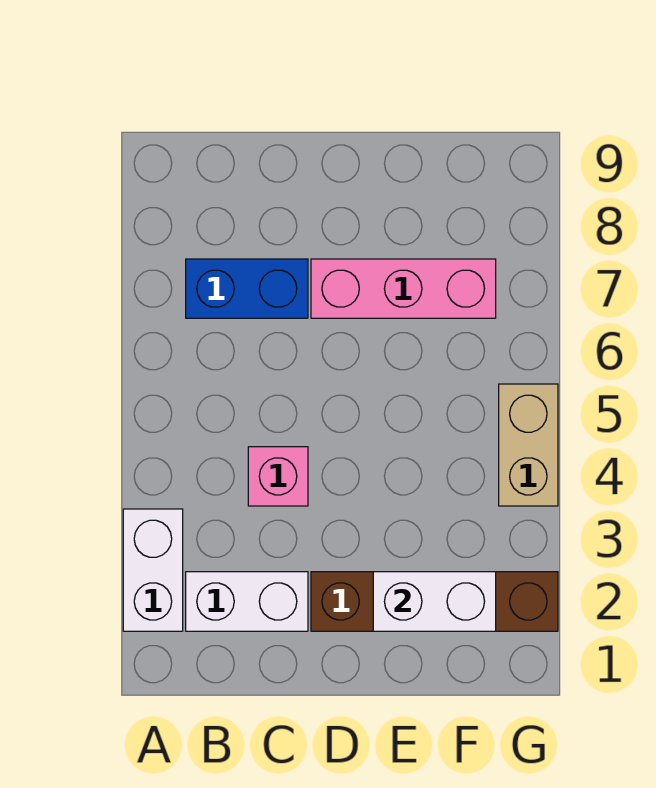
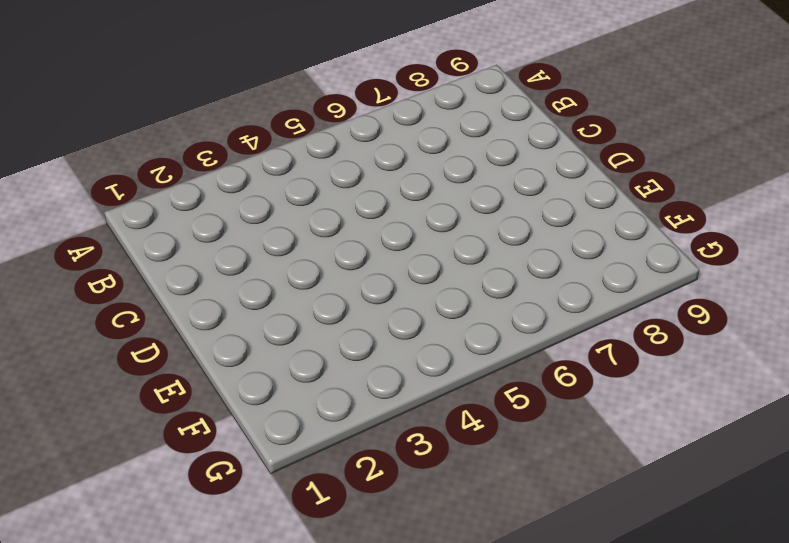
none -> white 1x2 brick [123,509,183,631]
none -> white 1x2 brick [186,572,308,631]

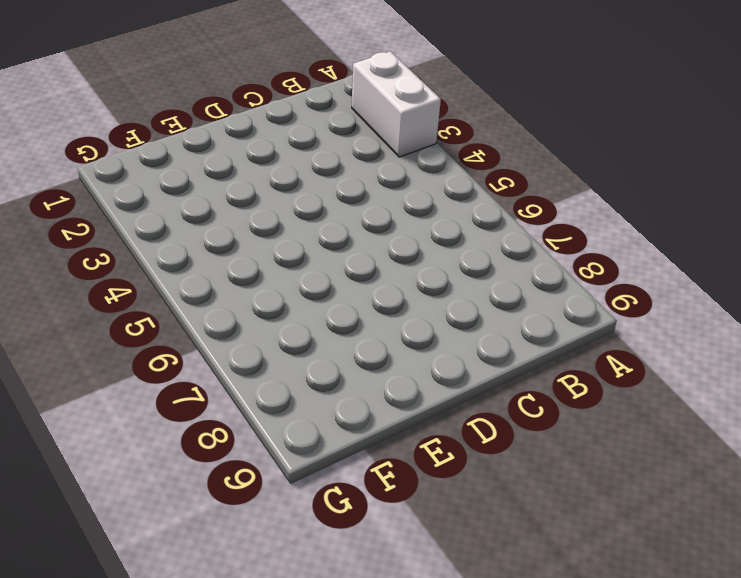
none -> white 1x2 brick [186,572,308,631]
none -> blue 1x2 brick [186,259,308,318]

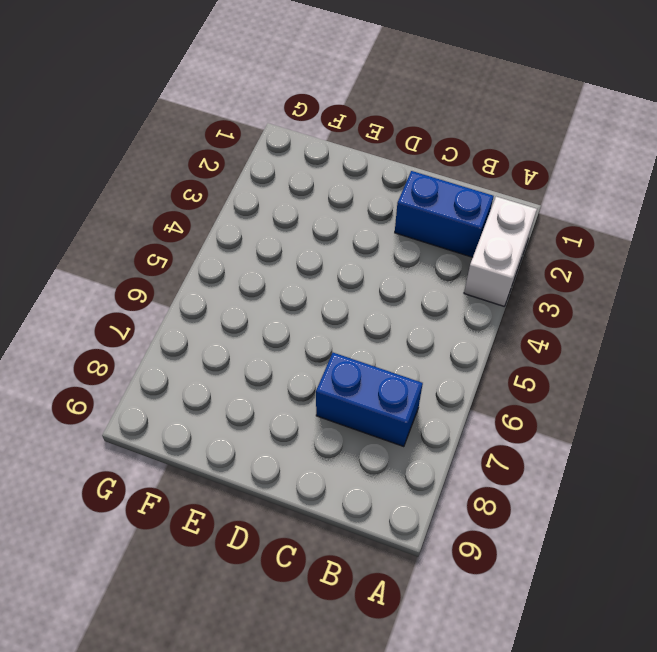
blue 1x2 brick [395,171,494,257] -> white 1x2 brick [186,572,308,631]
none -> pink 1x1 brick [248,447,308,506]
none -> brown 1x4 brick [311,572,558,631]

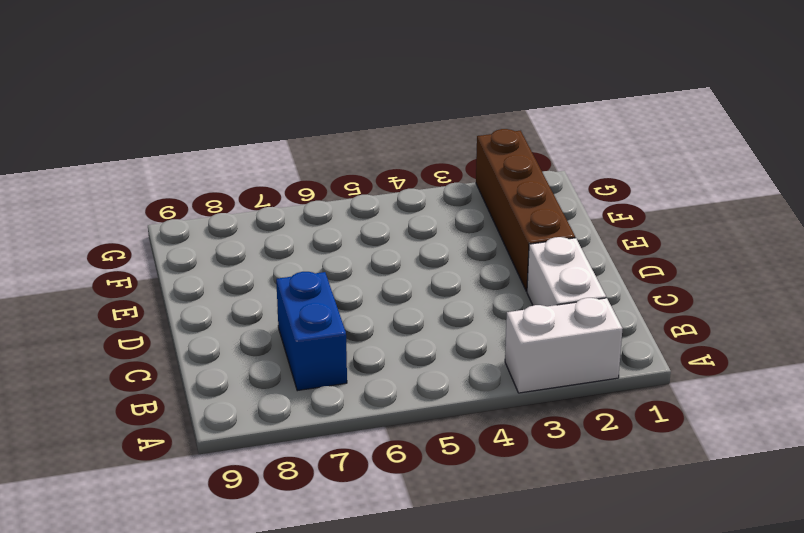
none -> pink 1x1 brick [248,447,308,506]
none -> pink 1x3 brick [311,259,496,318]

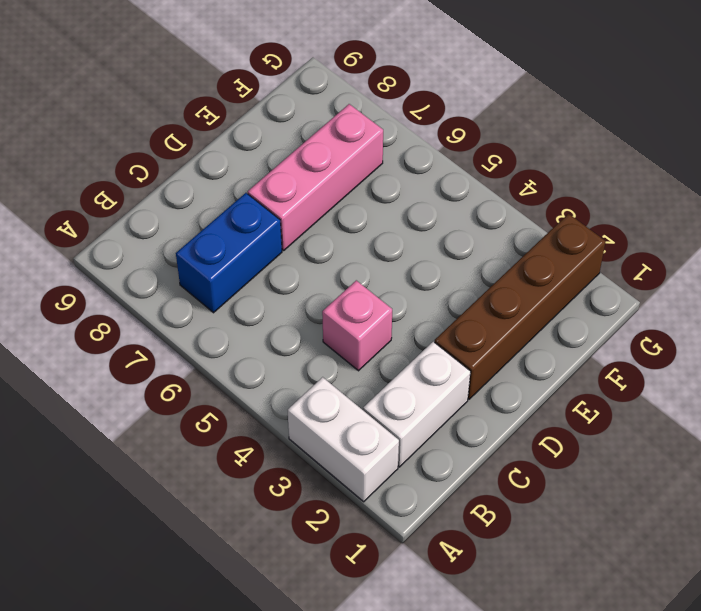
none -> tan 1x2 brick [499,384,558,506]
none -> white 1x2 brick [373,572,496,631]

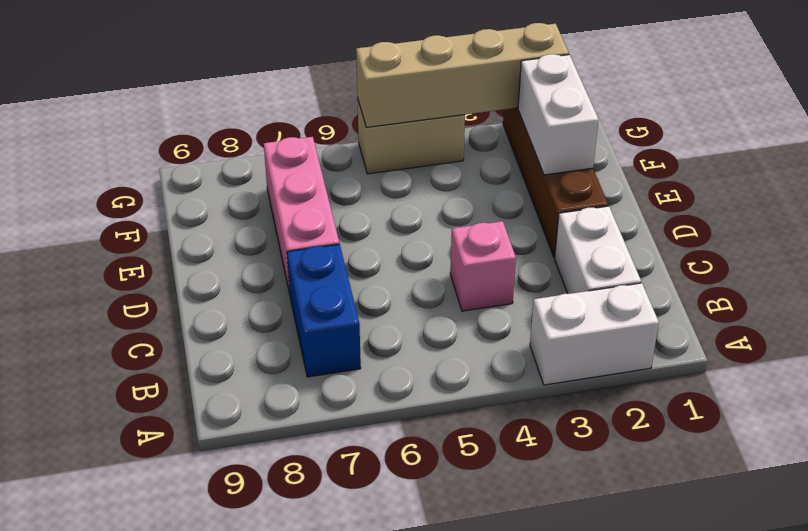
tan 1x4 brick [356,23,569,127] -> none

